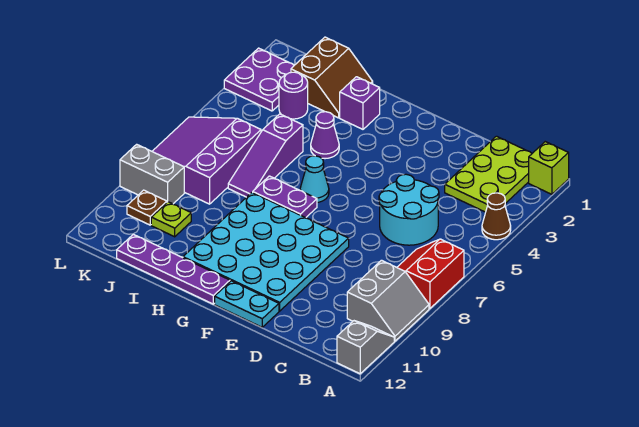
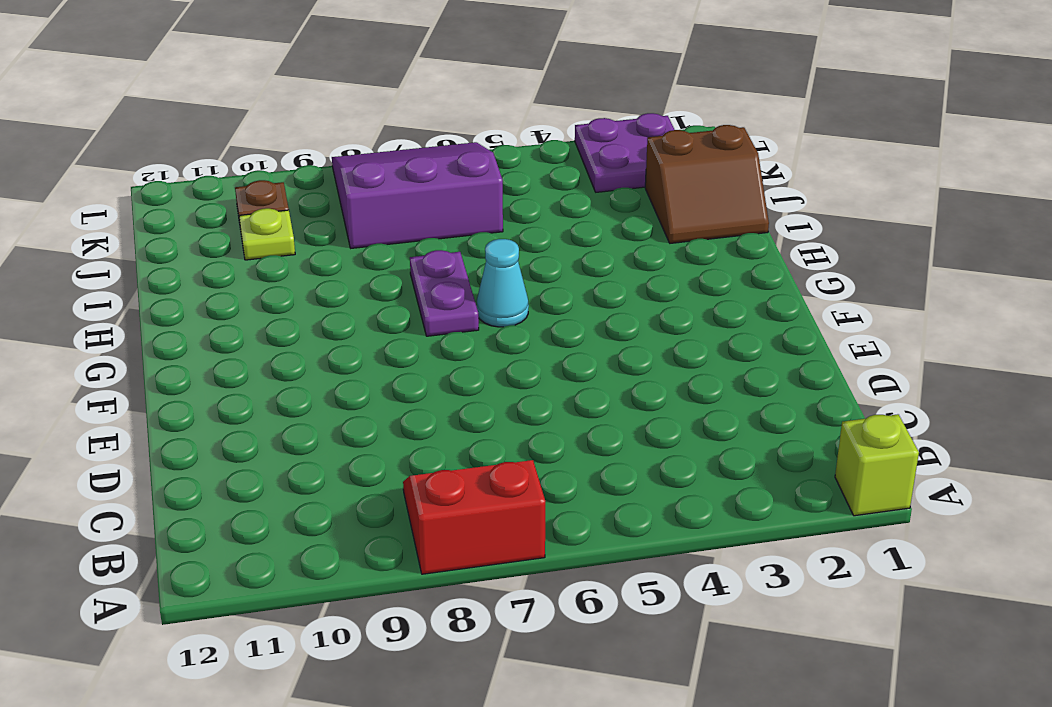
none -> brown 1x1 cone [482,193,511,240]
none -> grey 2x2 slope [347,260,429,341]
none -> grey 1x2 slope [337,321,394,374]

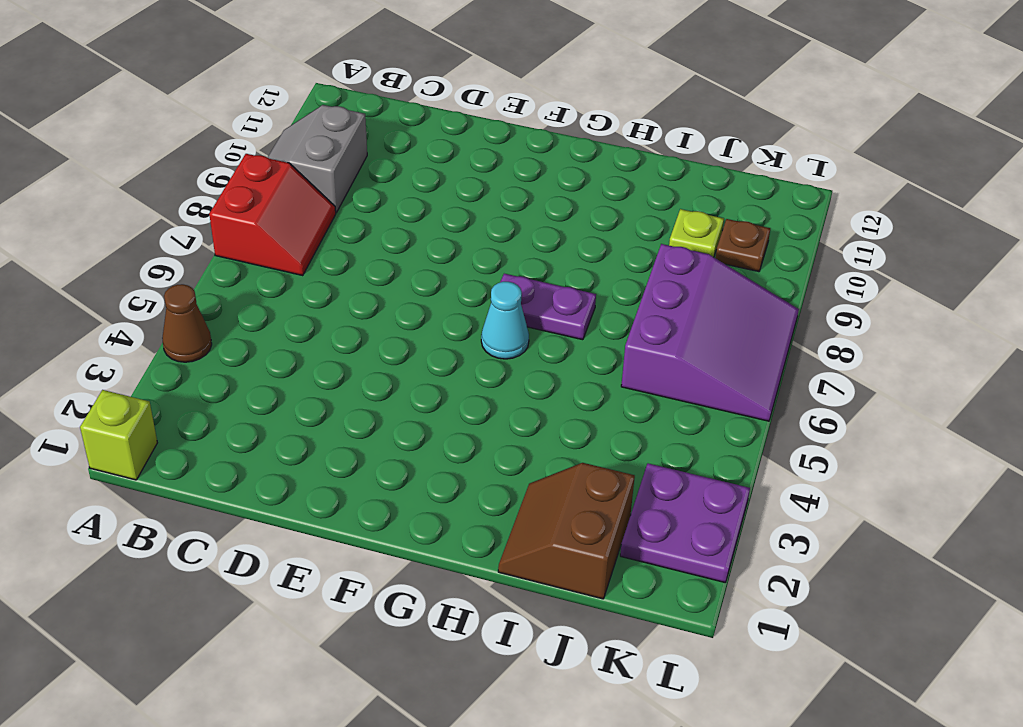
none -> grey 1x2 slope [337,321,394,374]
none -> lime 2x3 plate [445,136,532,212]
none -> cyan 2x2 round brick [379,174,439,245]

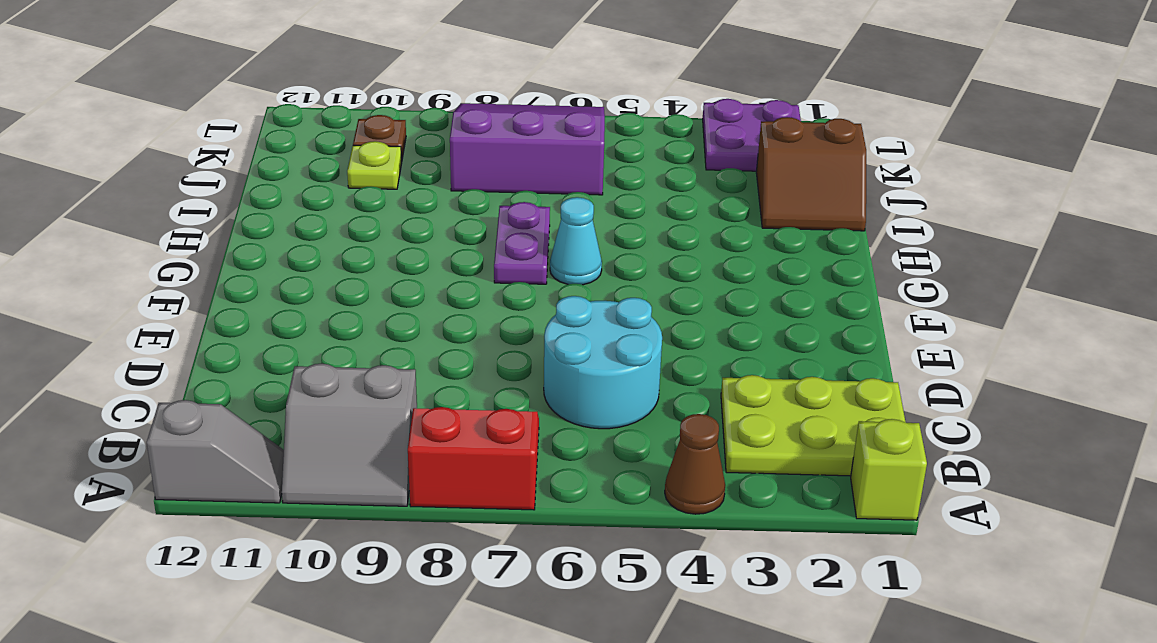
none -> cyan 4x4 plate [183,192,349,311]
none -> cyan 1x2 plate [215,281,279,327]
none -> purple 1x4 plate [117,234,230,304]

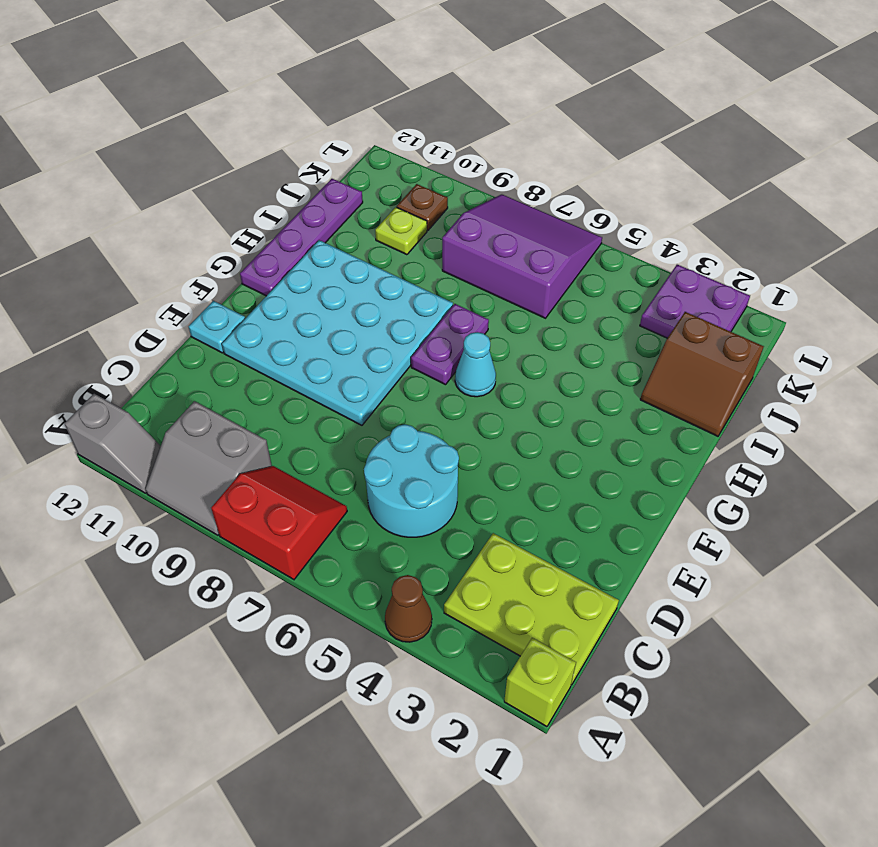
cyan 1x1 plate [189,301,245,353] -> cyan 1x2 plate [215,281,279,327]
none -> purple 1x1 brick [340,77,380,129]
none -> purple 1x1 cone [311,112,339,159]
none -> purple 1x3 slope [228,114,303,197]

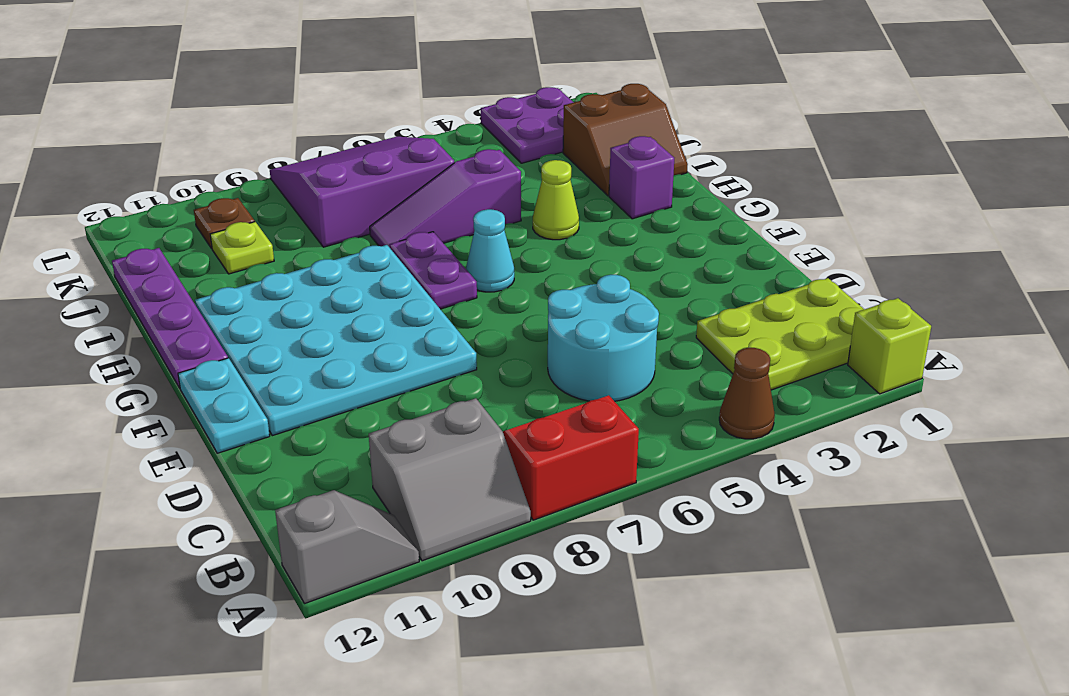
lime 1x1 cone [533,160,579,240] -> purple 1x1 cone [311,112,339,159]
none -> purple 1x1 round brick [279,72,308,119]
none -> grey 1x2 brick [120,144,184,204]

